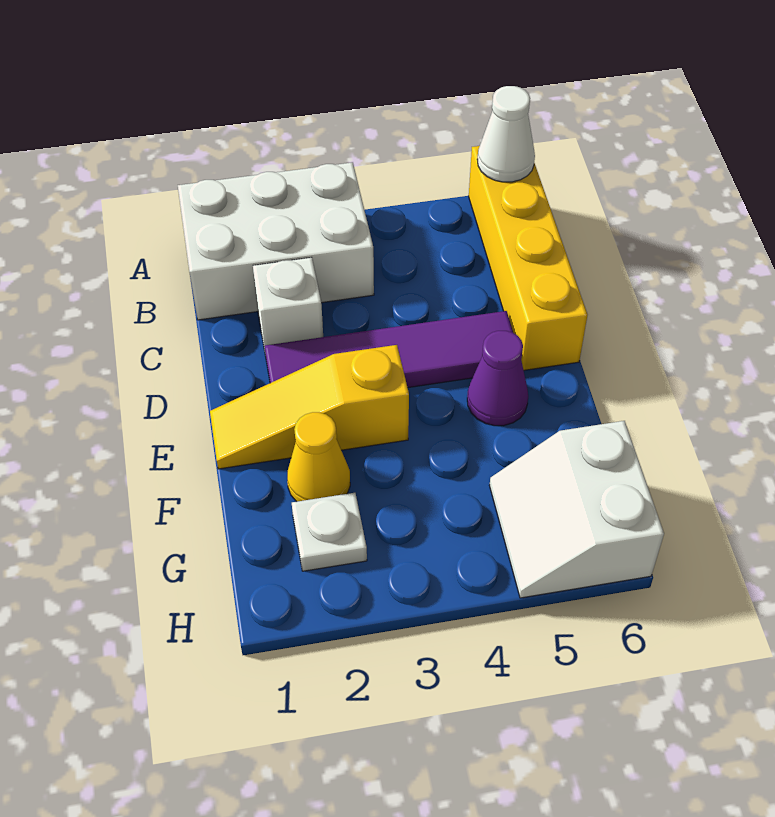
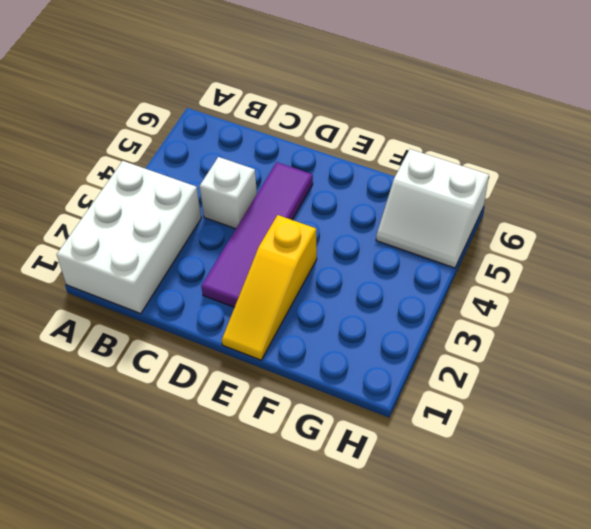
white 1x1 brick [200,157,257,229] -> white 1x1 brick moved to [253,257,323,355]
none -> yellow 1x4 brick [469,146,587,370]
none -> purple 1x1 cone [467,331,528,426]

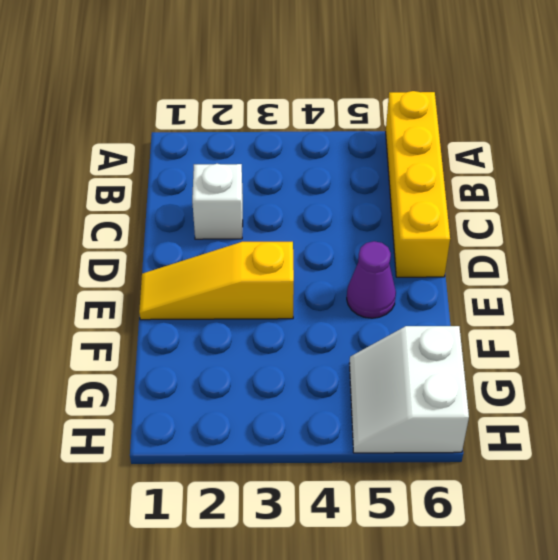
none -> white 2x3 brick [178,162,374,320]
none -> purple 1x4 tile [265,311,513,388]

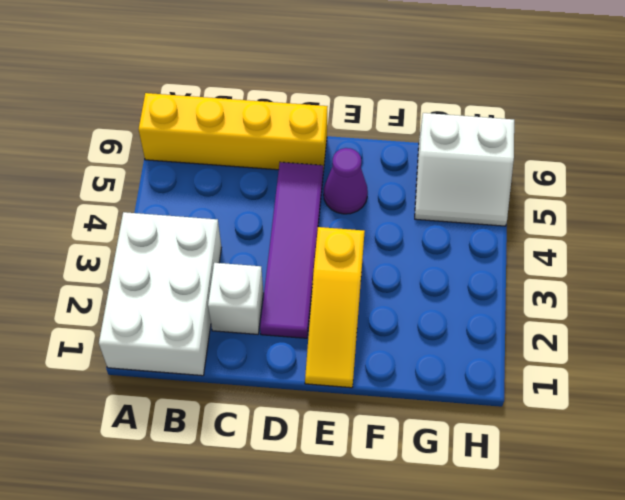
none -> yellow 1x1 cone [287,412,350,502]
none -> white 1x1 plate [292,493,367,571]

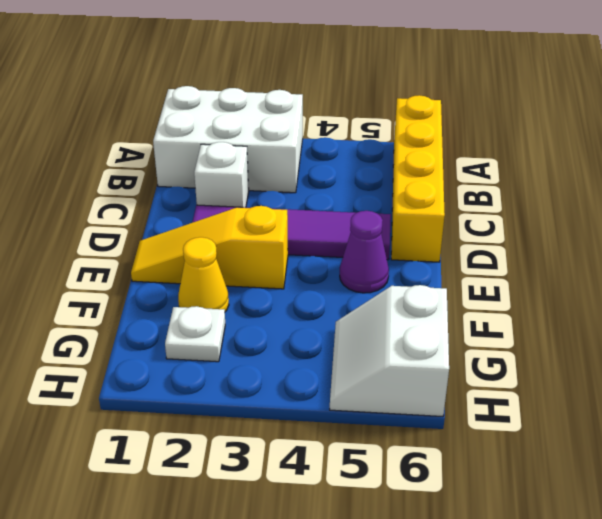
none -> white 1x1 cone [477,86,535,182]

